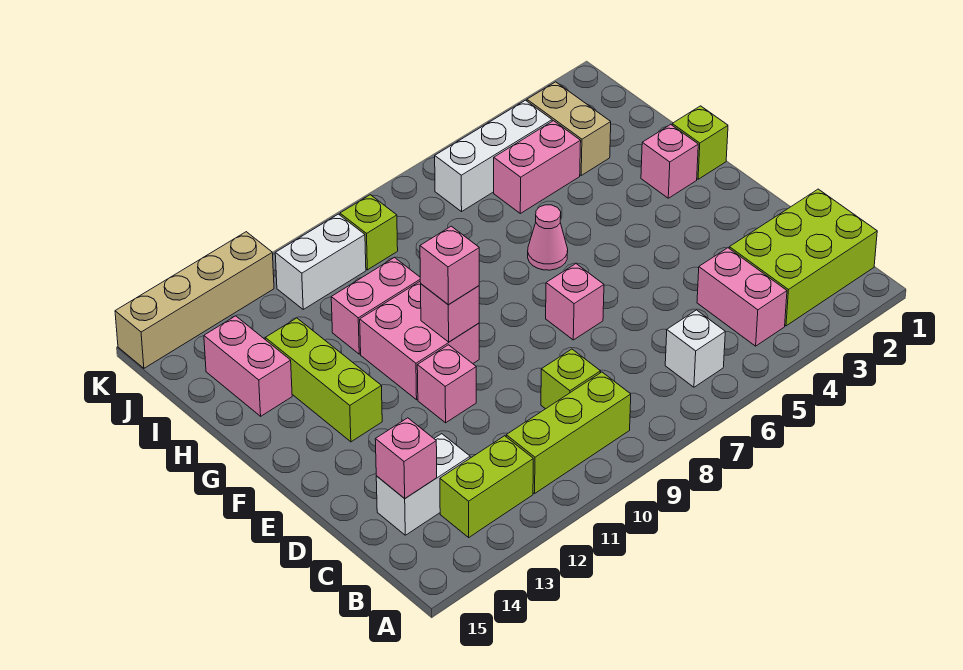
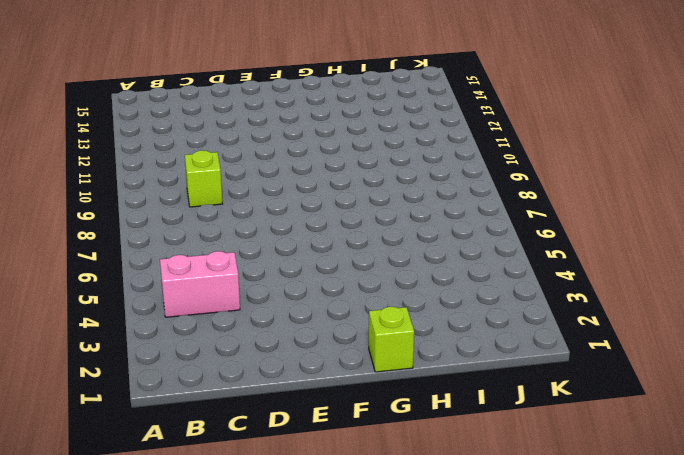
none -> lime 2x3 brick [729,189,877,326]
none -> white 1x1 brick [665,310,725,387]
none -> lime 1x3 brick [506,372,631,493]

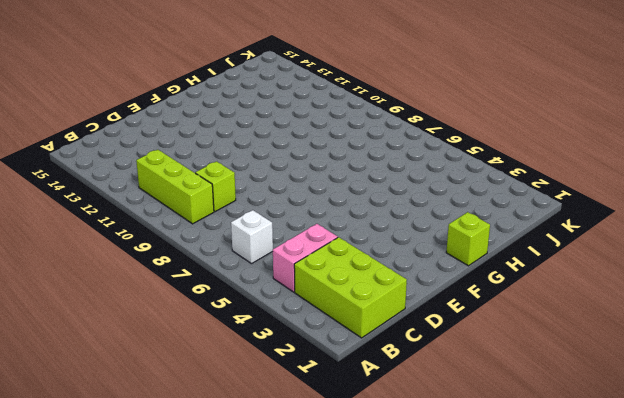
none -> lime 1x2 brick [440,436,533,537]
none -> white 1x2 brick [376,434,470,535]
none -> pink 1x1 brick [546,264,604,340]

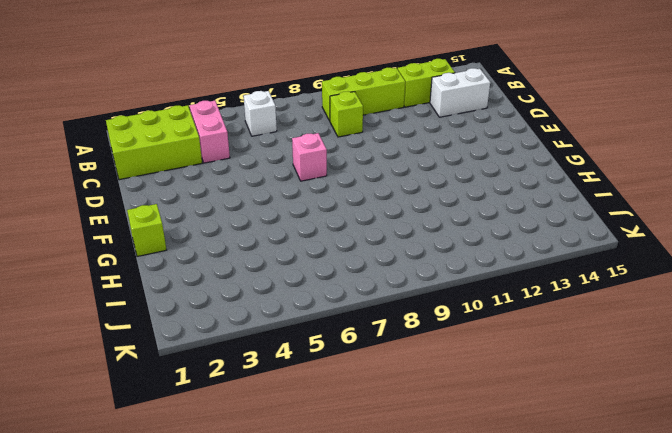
none -> pink 1x1 brick [417,345,476,423]
none -> pink 2x2 brick [360,282,479,400]
none -> lime 1x3 brick [265,318,382,442]

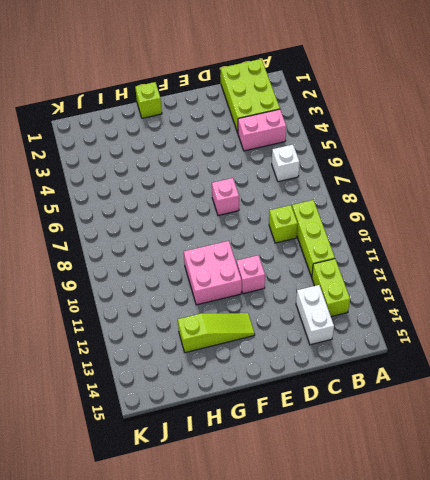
lime 1x3 slope [178,313,255,353] -> lime 1x3 brick [265,318,382,442]
none -> pink 1x1 brick [641,125,698,198]
none -> pink 1x1 cone [528,205,568,270]
none -> pink 1x2 brick [331,257,420,354]

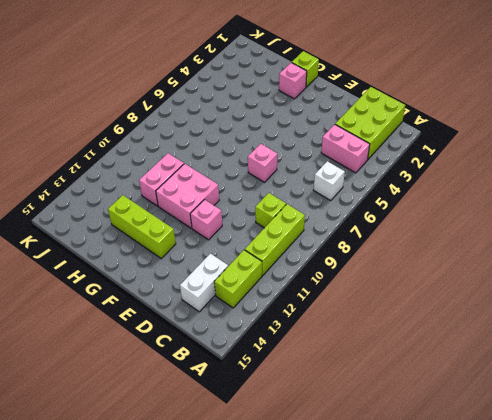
none -> pink 1x1 cone [528,205,568,270]
none -> pink 1x2 brick [204,316,292,416]
none -> tan 1x2 brick [527,82,611,175]

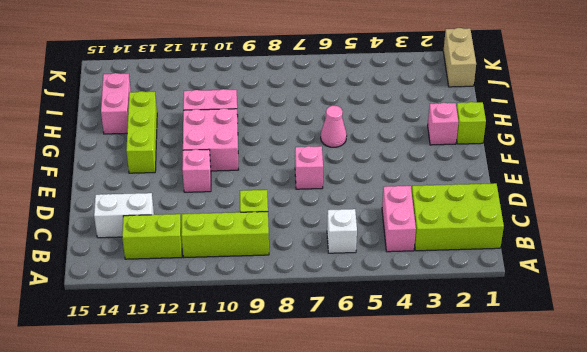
tan 1x2 brick [443,28,476,87] -> tan 1x2 brick moved to [527,82,611,175]
none -> pink 1x2 brick [494,121,581,213]
none -> white 1x3 brick [435,100,552,212]
none -> lime 1x1 brick [340,195,398,270]

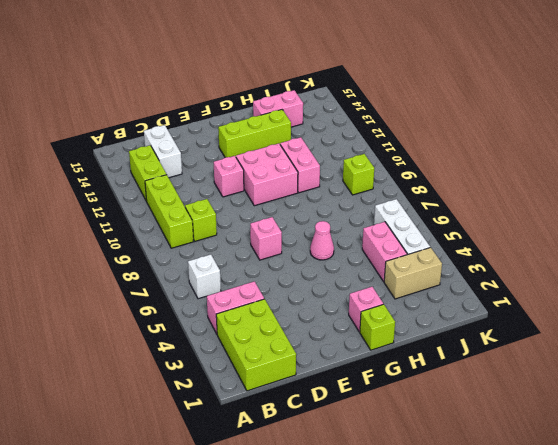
none -> white 1x2 brick [275,214,366,309]
none -> tan 1x4 brick [115,232,274,368]
none -> pink 1x1 brick [375,418,437,499]

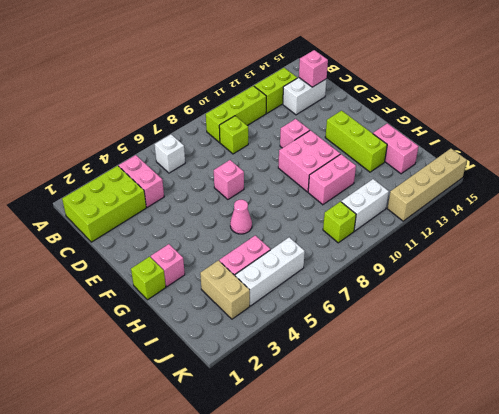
none -> pink 1x1 brick [421,284,479,342]
none -> pink 1x1 brick [420,226,479,305]

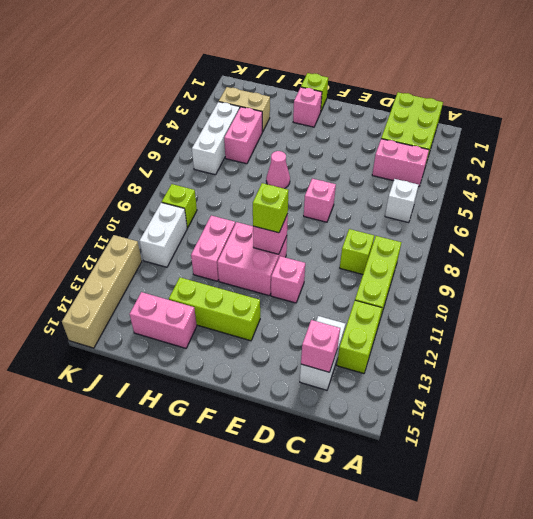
lime 1x1 brick [253,183,289,233] -> pink 1x1 brick [420,226,479,305]

